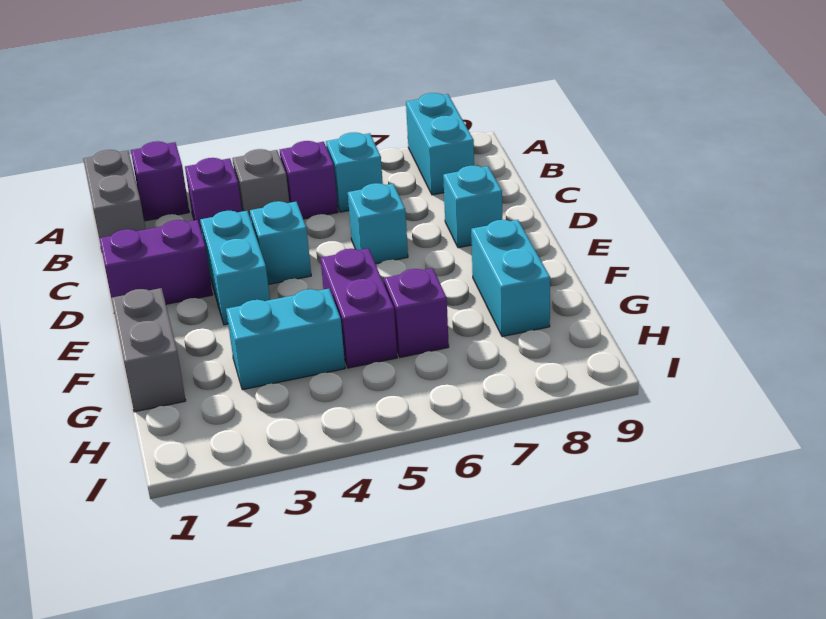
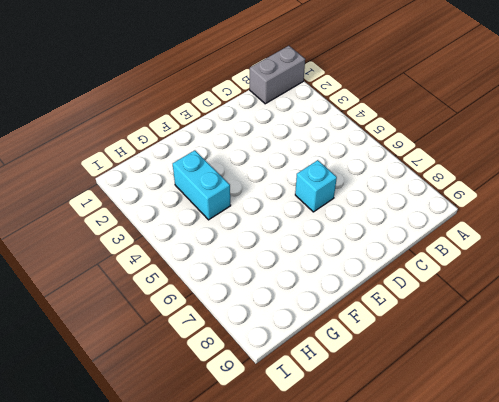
none -> purple 1x1 brick [131,141,189,221]
none -> cyan 1x2 brick [406,93,474,195]
none -> purple 1x1 brick [185,158,242,236]

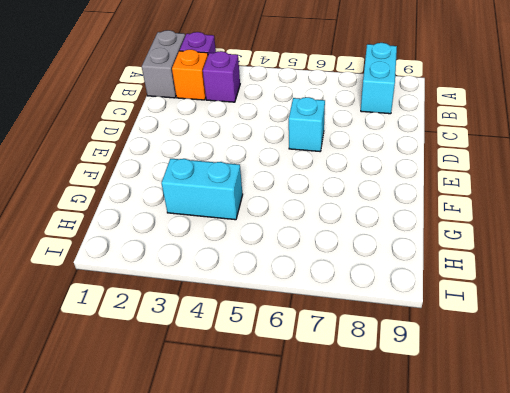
orange 1x1 brick [172,49,208,100] -> none
none -> grey 1x1 brick [232,149,289,220]
none -> purple 1x1 brick [280,141,338,219]
none -> cyan 1x1 brick [326,132,383,212]

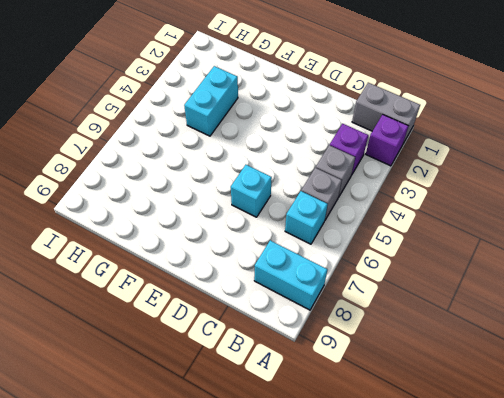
grey 1x1 brick [301,168,342,220] -> purple 1x1 brick [280,141,338,219]
none -> purple 1x2 brick [99,220,213,304]
none -> cyan 1x2 brick [200,211,270,325]
none -> cyan 1x1 brick [250,201,311,284]

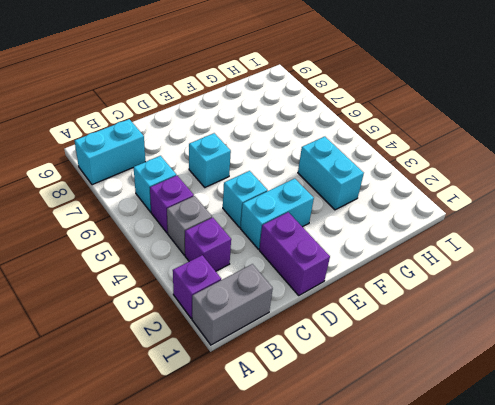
none -> cyan 1x1 brick [443,166,502,248]
none -> grey 1x2 brick [111,288,186,412]
none -> purple 1x2 brick [320,248,397,368]

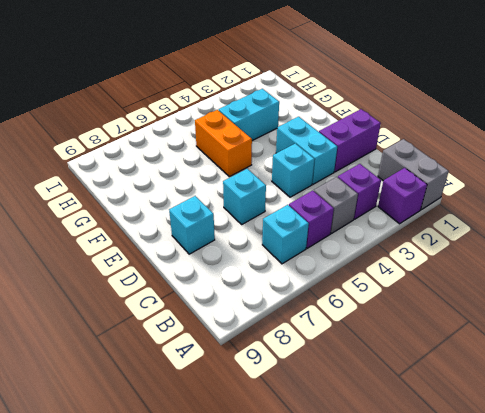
orange 1x2 brick [195,110,252,177] -> purple 1x2 brick [320,248,397,368]
none -> cyan 1x2 brick [406,93,474,195]
none -> grey 1x2 brick [111,288,186,412]
none -> cyan 1x2 brick [471,220,550,337]

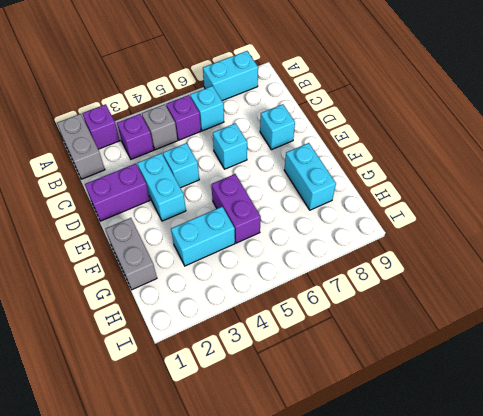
cyan 1x2 brick [203,51,258,101] -> cyan 1x2 brick turned to [406,93,474,195]
none -> purple 1x1 brick [384,268,449,357]

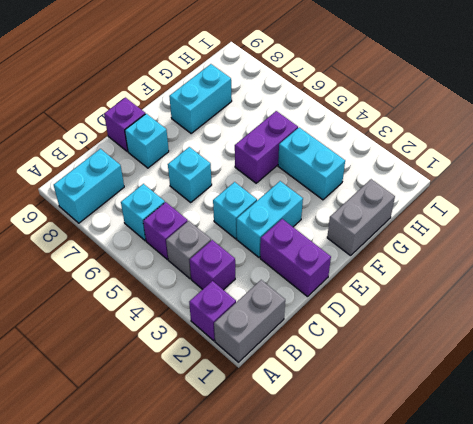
purple 1x1 brick [104,98,145,151] -> purple 1x1 brick moved to [384,268,449,357]

